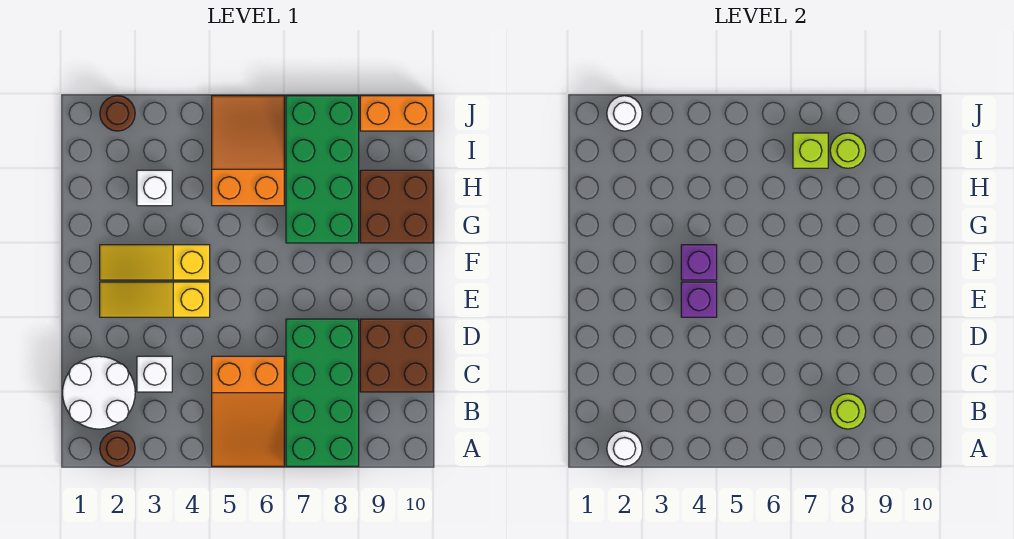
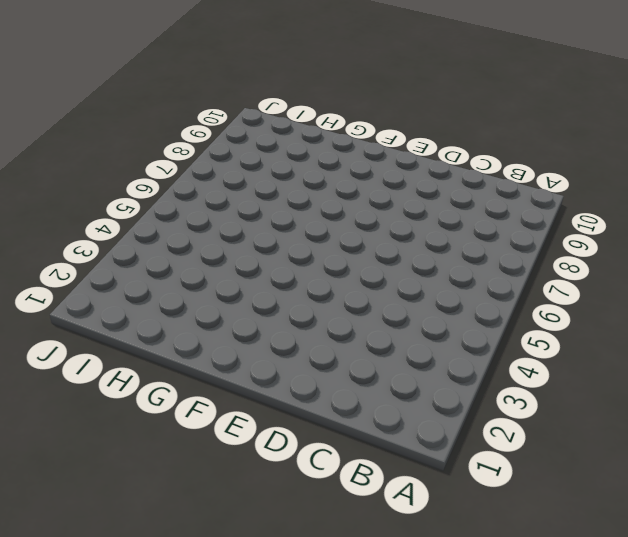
none -> brown 1x1 round brick [100,431,135,466]
none -> orange 2x3 slope [212,356,284,466]
none -> green 2x4 brick [286,319,359,466]

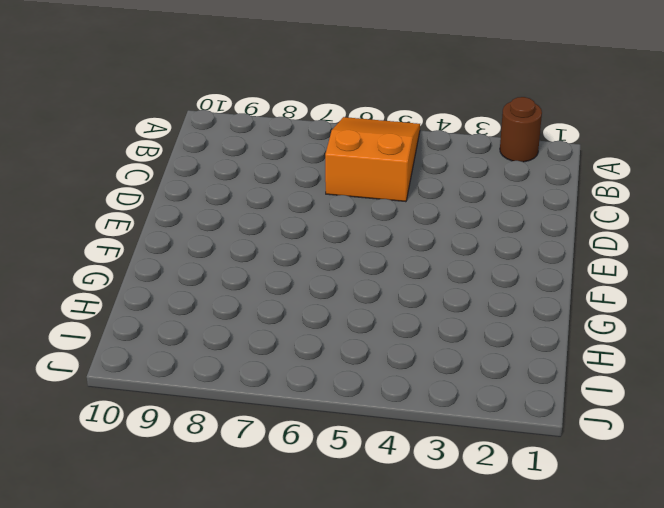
none -> green 2x4 brick [286,319,359,466]
none -> white 2x2 round brick [63,356,135,429]
none -> white 1x1 brick [137,356,172,392]

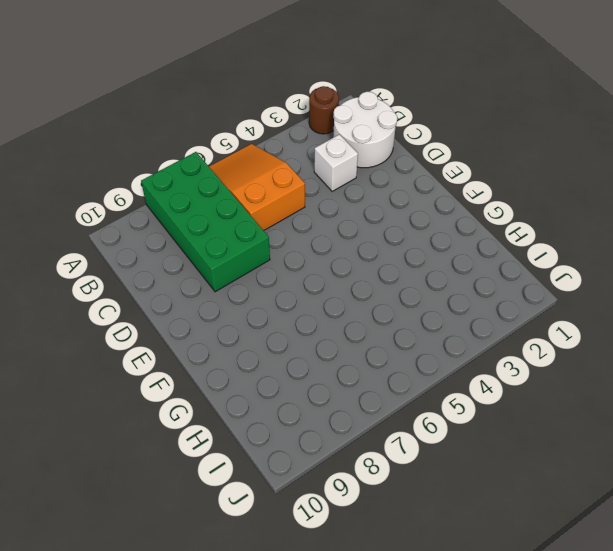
none -> brown 2x2 brick [360,319,433,392]
none -> yellow 1x3 slope [100,282,210,317]
none -> yellow 1x3 slope [100,245,210,280]

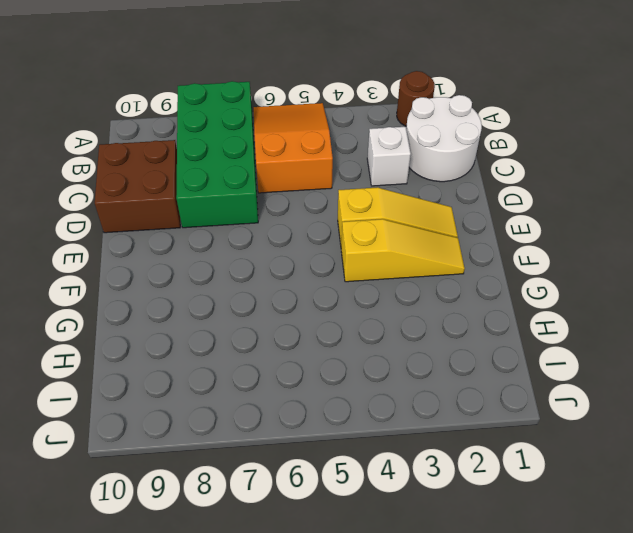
none -> green 2x4 brick [286,96,359,243]
none -> brown 2x2 brick [360,170,433,243]
none -> white 1x1 brick [137,170,172,206]

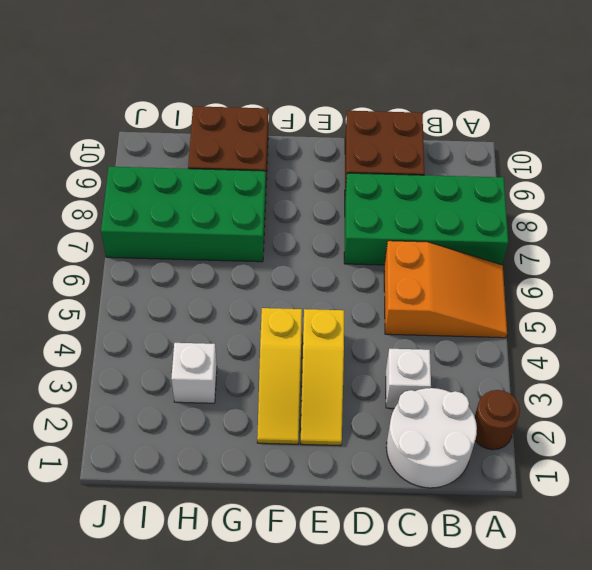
none -> orange 2x3 slope [212,96,284,206]
none -> brown 1x1 round brick [100,96,135,131]
none -> orange 1x2 brick [360,96,433,131]

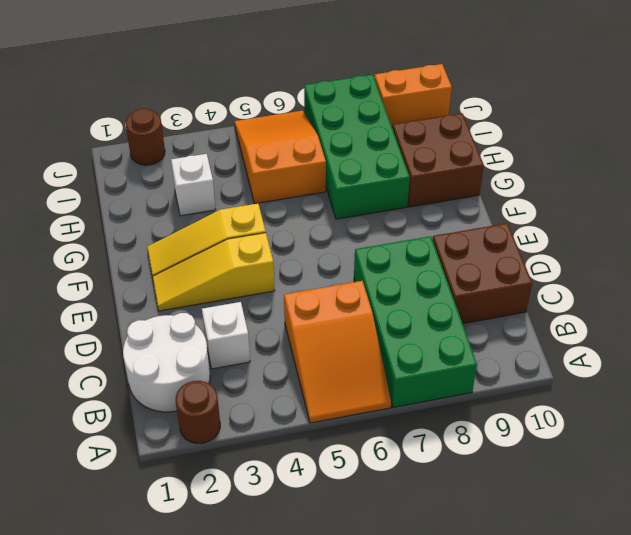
none -> white 1x1 round brick [607,431,642,466]
none -> lime 1x1 round brick [830,394,866,429]
none -> purple 1x1 brick [681,282,717,317]

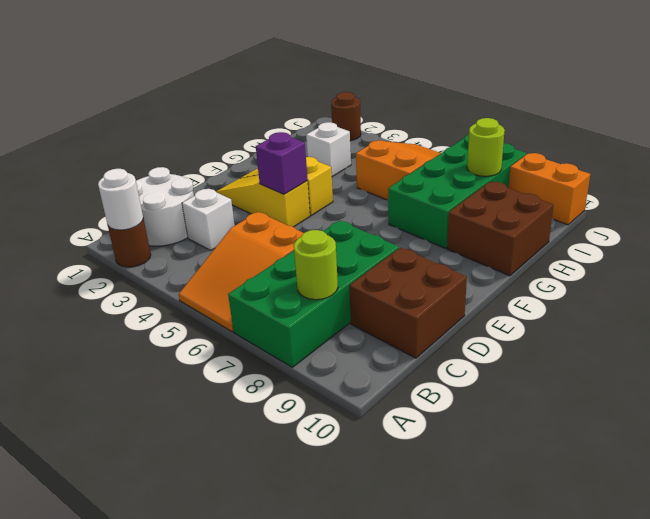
none -> purple 1x1 brick [681,245,717,280]
none -> lime 1x1 brick [793,133,828,168]
none -> white 1x1 round brick [607,96,642,131]

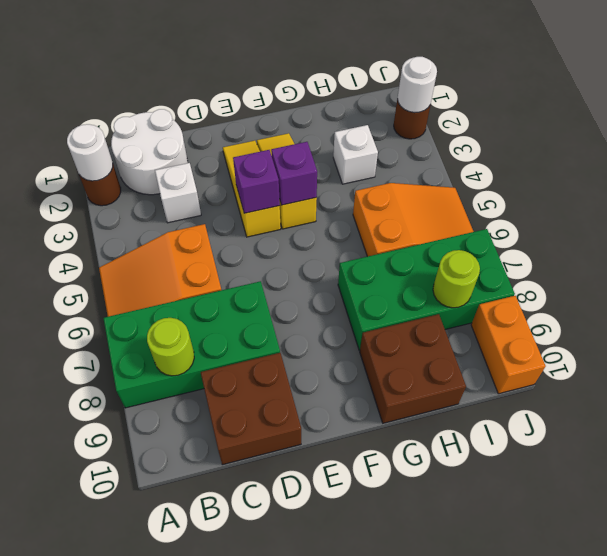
none -> lime 1x1 brick [793,133,828,168]

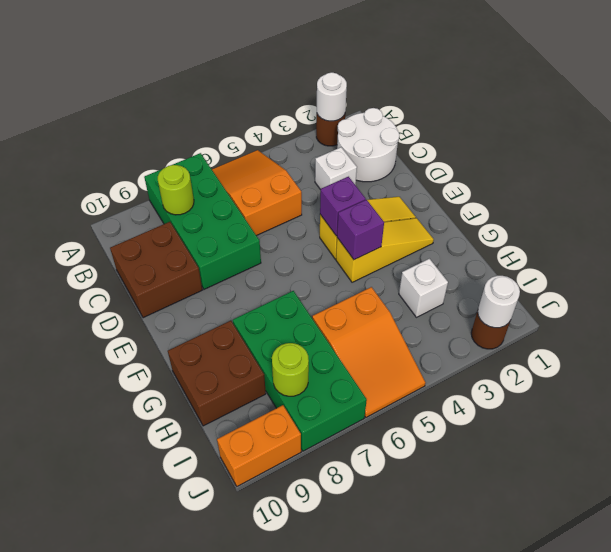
none -> lime 1x1 brick [793,133,828,168]

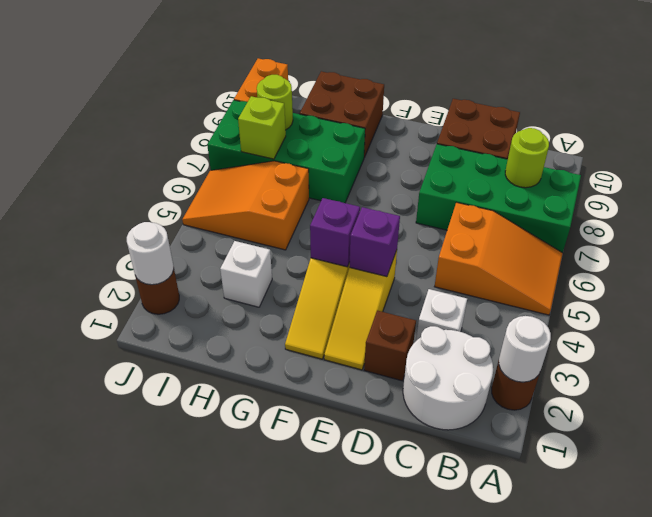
brown 1x1 brick [364,310,416,381] -> none

